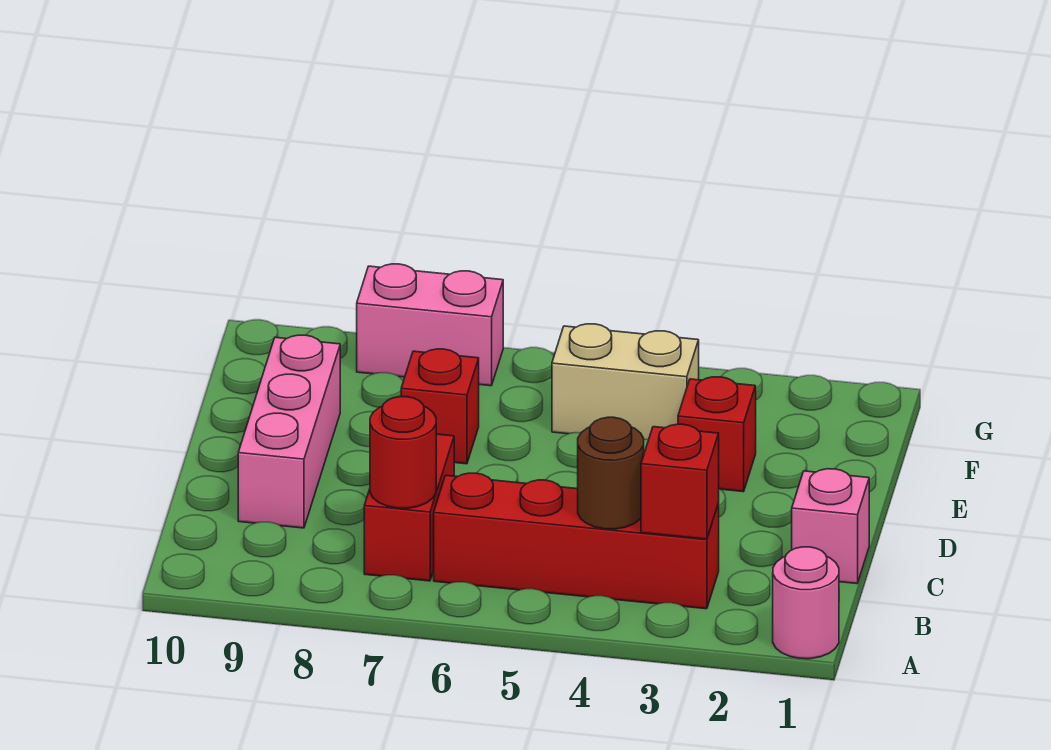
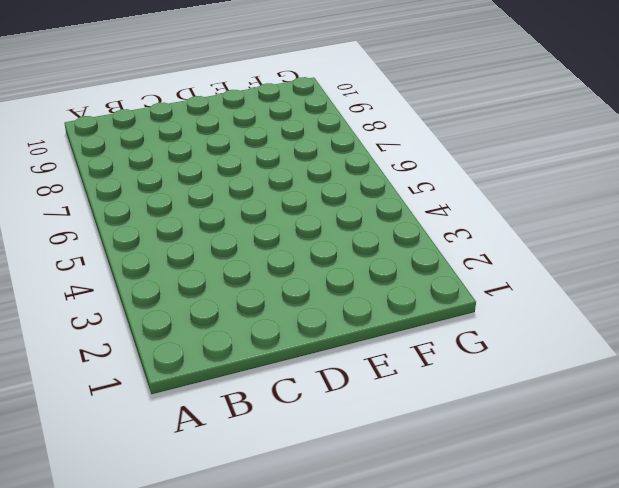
none -> pink 1x1 round brick [773,547,839,659]
none -> red 1x4 brick [434,473,719,609]
none -> red 1x2 brick [364,434,454,581]

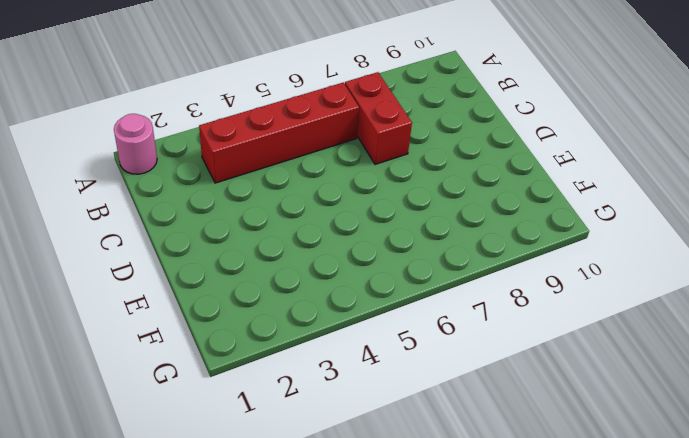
none -> pink 1x1 brick [792,469,869,584]
none -> pink 1x3 brick [238,335,340,528]
none -> red 1x1 brick [678,377,756,492]

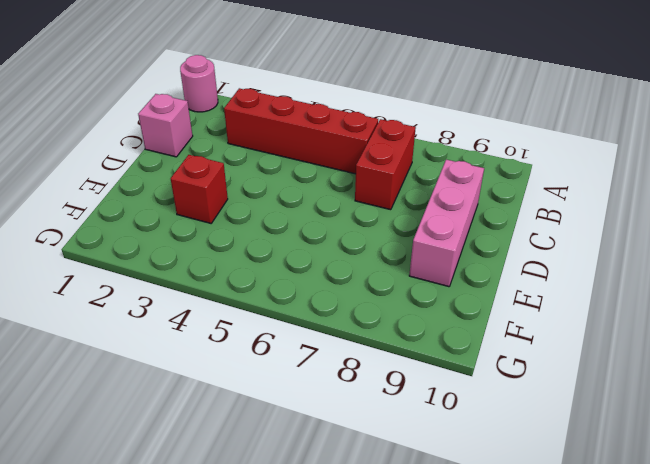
none -> red 1x1 brick [401,349,479,464]
none -> tan 1x2 brick [552,324,699,439]
none -> pink 1x2 brick [357,264,503,386]

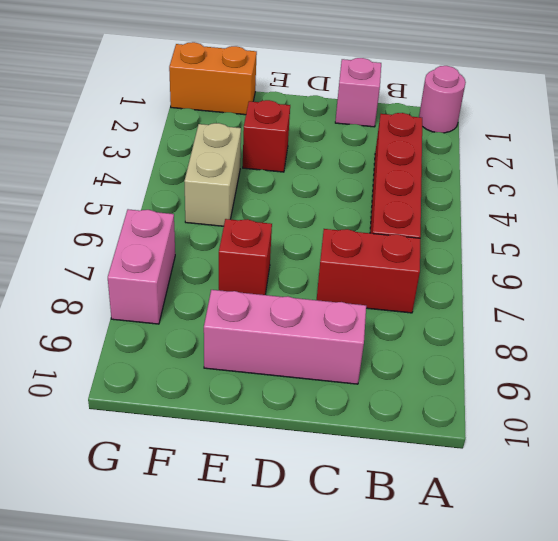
orange 1x2 brick [169,42,257,115] -> none
none -> red 1x1 brick [641,424,719,539]
none -> brown 1x1 round brick [578,417,644,529]
none -> red 1x1 round brick [370,397,436,508]

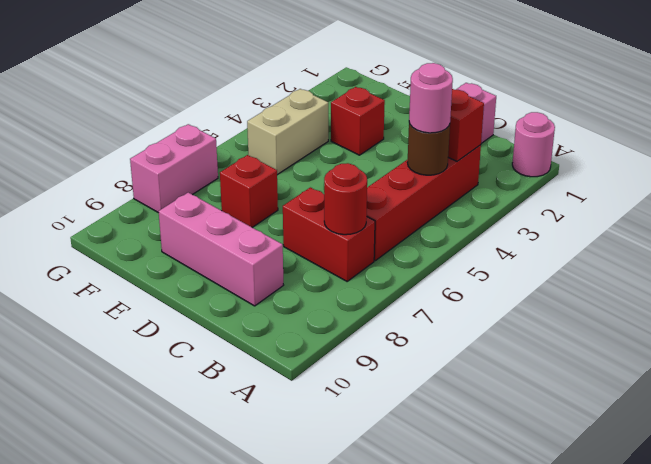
pink 1x1 round brick [409,63,453,133] -> none

